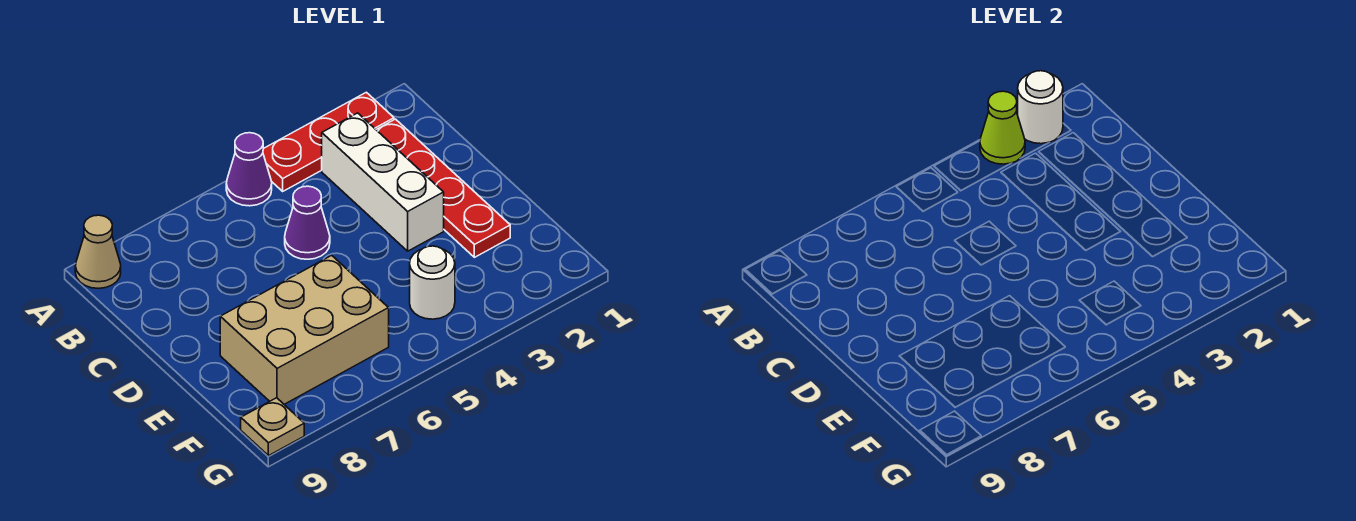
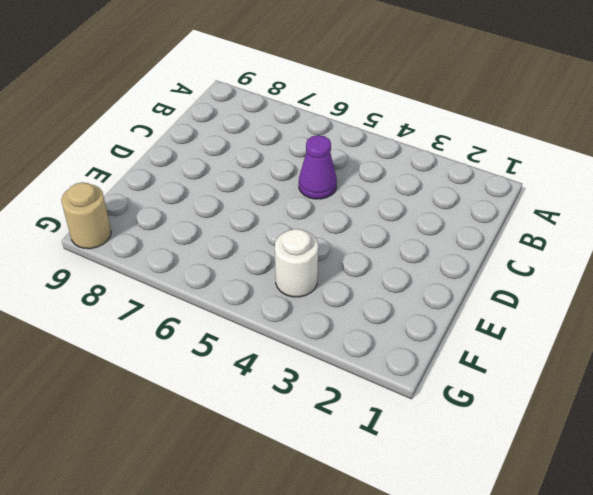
tan 1x1 round brick [61,182,111,249] -> tan 1x1 plate [241,398,304,456]
none -> red 1x3 plate [263,92,394,191]
none -> purple 1x1 cone [226,133,272,206]

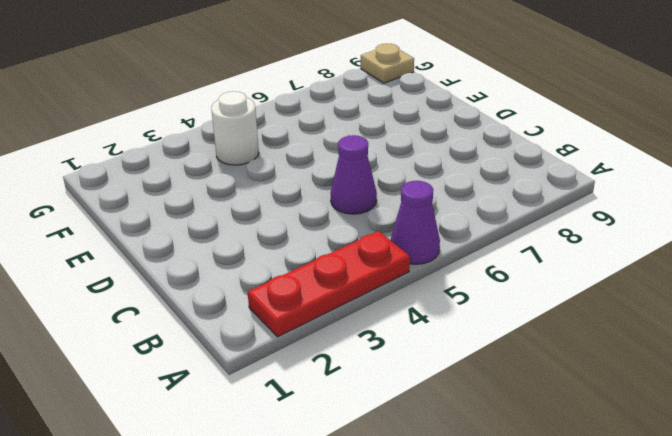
none -> tan 1x1 cone [75,215,121,288]
none -> red 1x4 plate [376,119,510,257]

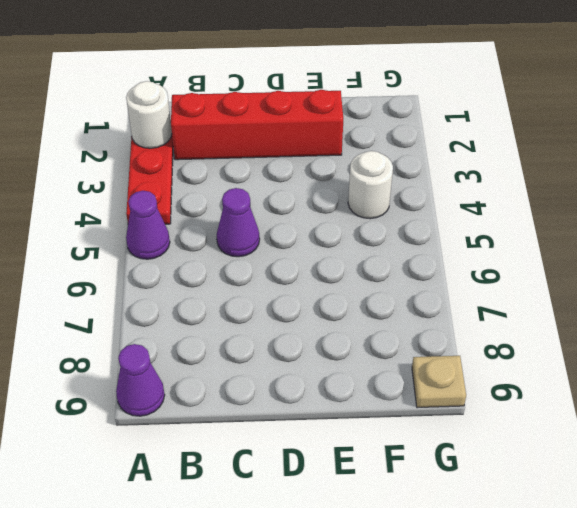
purple 1x1 cone [116,344,165,416] -> tan 1x1 cone [75,215,121,288]
red 1x4 brick [171,90,343,160] -> red 1x4 plate [376,119,510,257]
none -> white 1x3 brick [322,113,444,251]
none -> tan 2x3 brick [220,255,389,404]

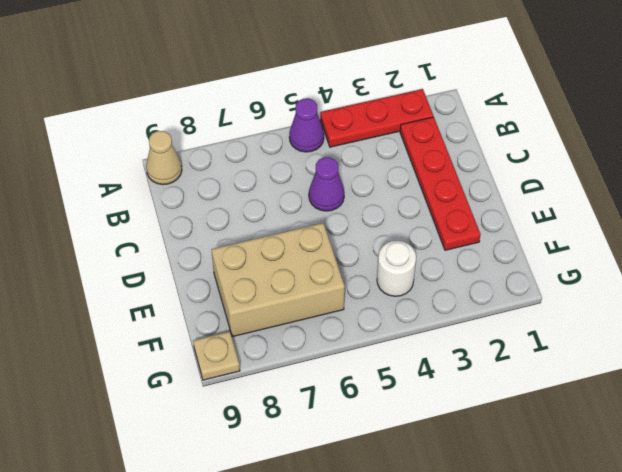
none -> white 1x3 brick [322,113,444,251]
none -> white 1x1 round brick [1018,71,1063,144]

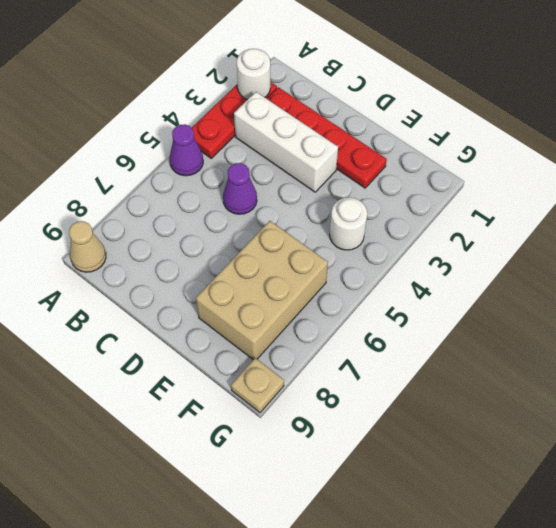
none -> lime 1x1 cone [980,91,1025,164]

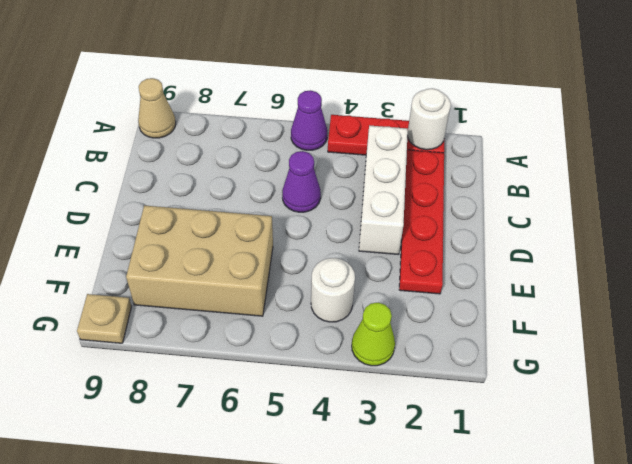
lime 1x1 cone [352,303,395,366] -> lime 1x1 cone moved to [980,91,1025,164]

